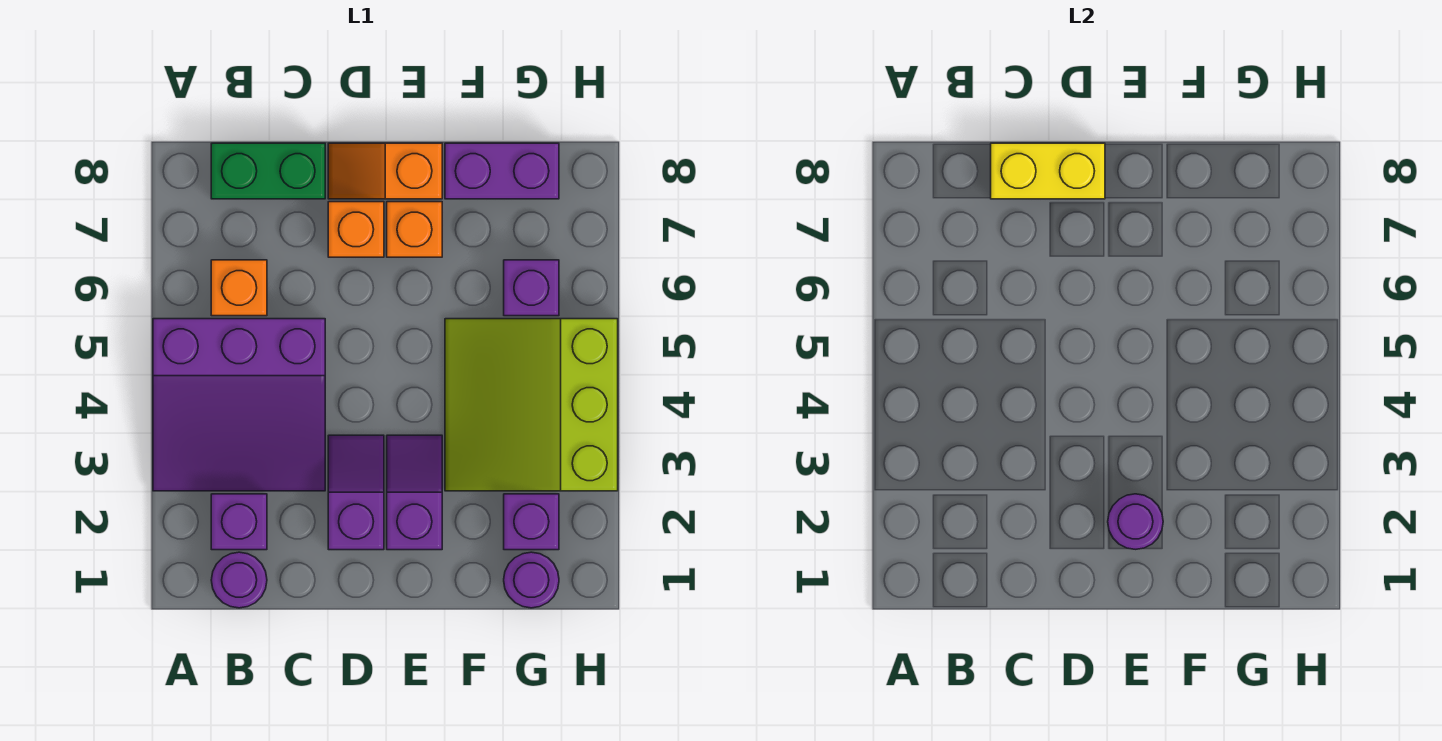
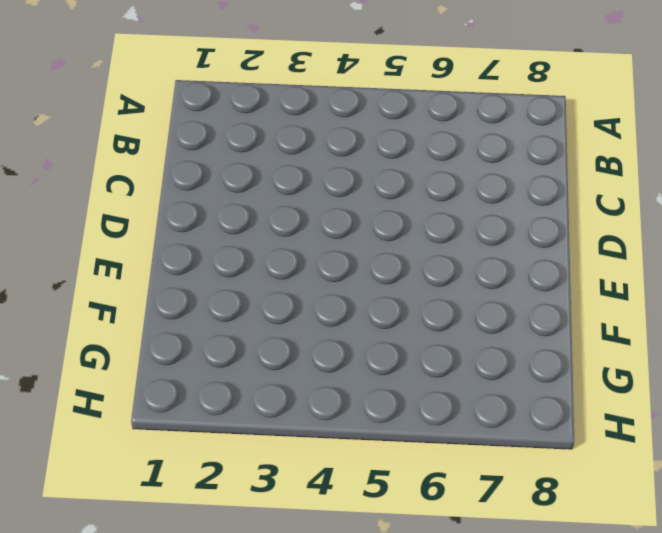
none -> purple 3x3 slope [153,319,325,491]
none -> purple 1x1 round brick [211,552,267,608]
none -> purple 1x1 brick [211,494,267,550]

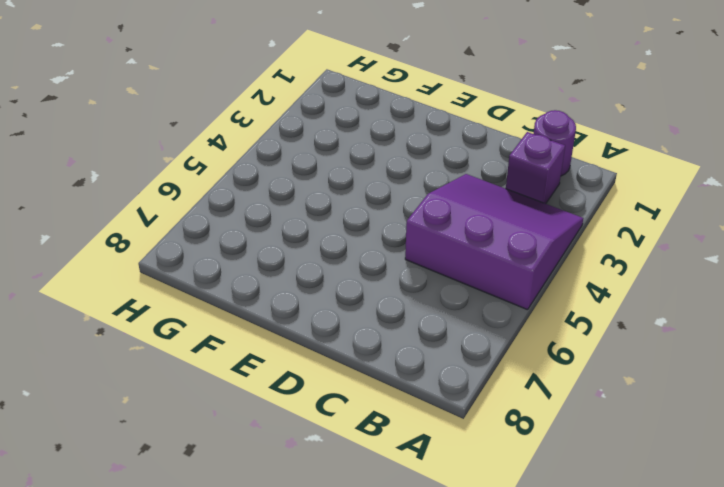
none -> orange 1x1 brick [211,260,267,316]
none -> green 1x2 brick [211,143,325,199]
none -> purple 1x2 slope [328,435,384,550]

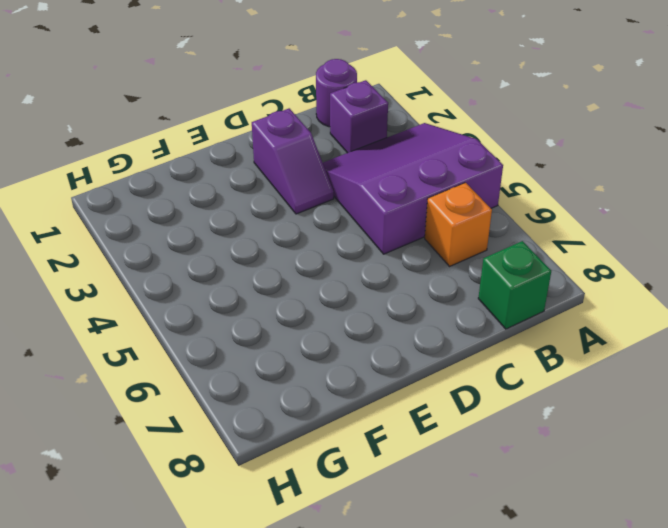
green 1x1 brick [478,241,551,329] -> green 1x2 brick [211,143,325,199]
none -> orange 1x1 brick [328,202,384,257]
none -> orange 1x2 slope [328,143,442,199]
none -> purple 1x2 slope [387,435,442,550]

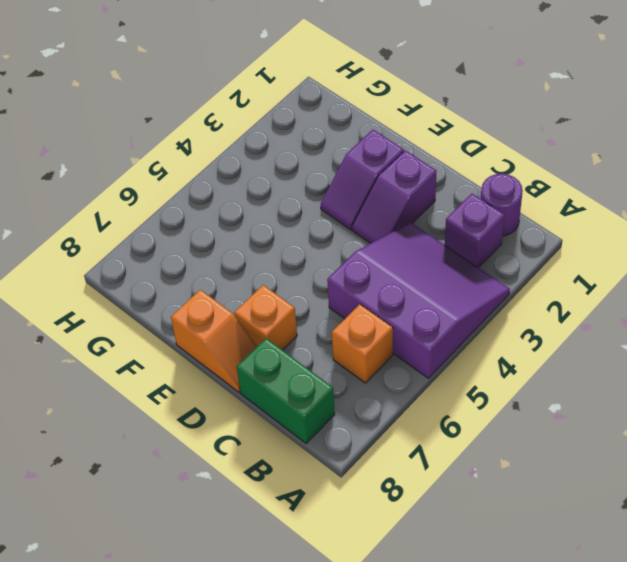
none -> orange 1x1 brick [387,202,442,257]
none -> lime 3x3 slope [445,319,618,491]
none -> purple 1x2 brick [445,143,559,199]

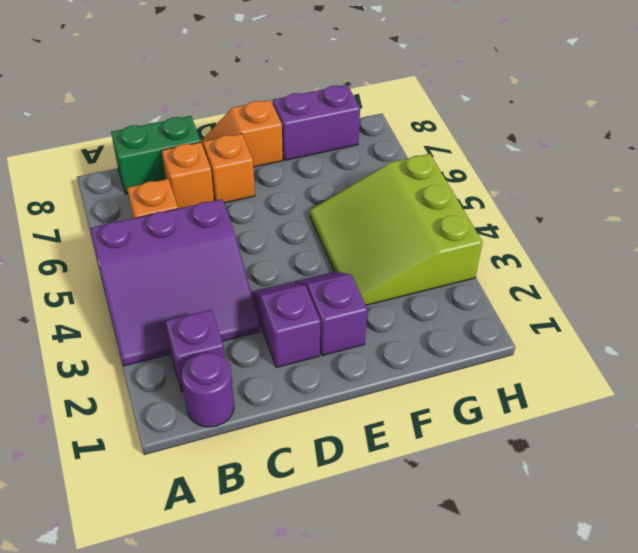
orange 1x1 brick [161,142,214,209] -> orange 1x1 brick moved to [387,202,442,257]
none -> purple 1x1 round brick [504,552,559,608]
none -> purple 1x1 brick [504,494,559,550]
none -> purple 1x1 brick [504,260,559,316]

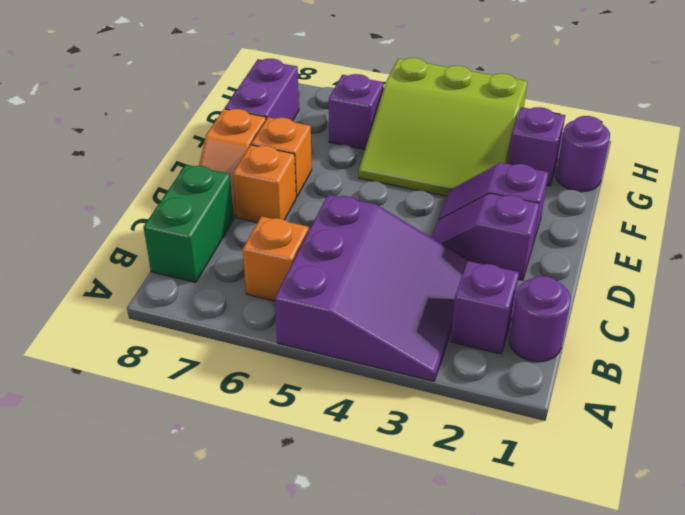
none -> yellow 1x2 brick [991,143,1105,199]
none -> purple 1x1 round brick [1108,494,1163,549]

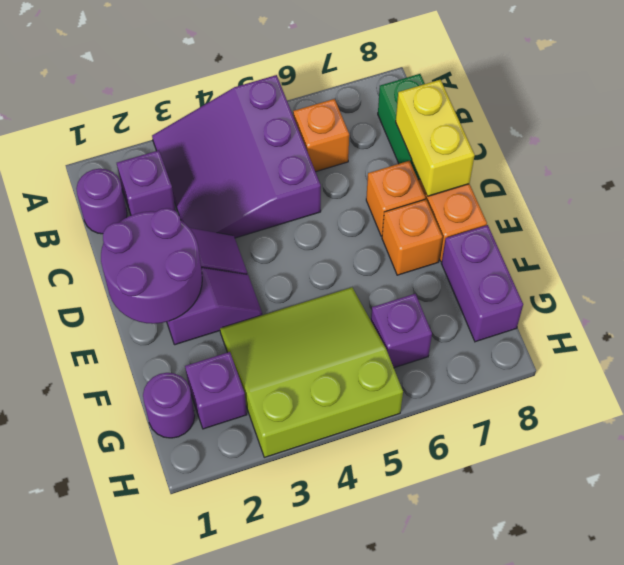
purple 2x2 round brick [101,208,202,324] -> purple 1x1 round brick [1108,494,1163,549]

